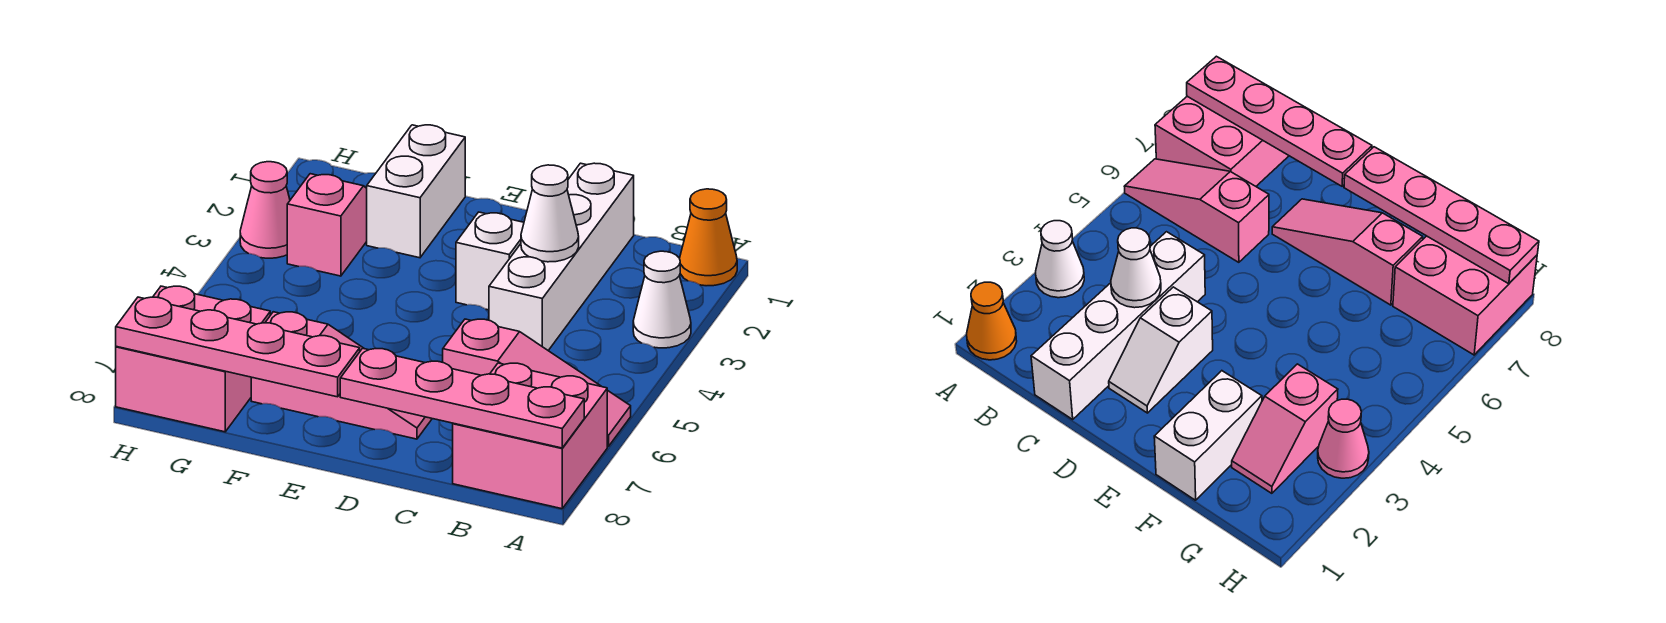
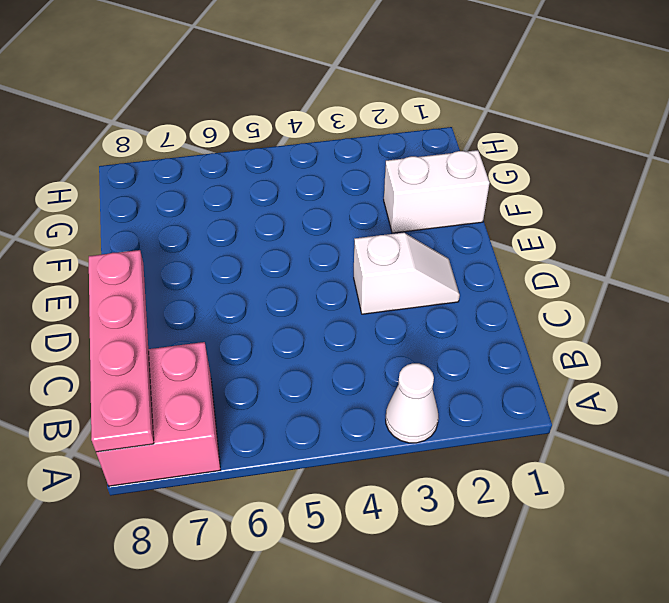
none -> orange 1x1 cone [680,189,737,286]
none -> pink 1x3 slope [443,319,631,446]
none -> white 1x4 brick [489,163,634,350]

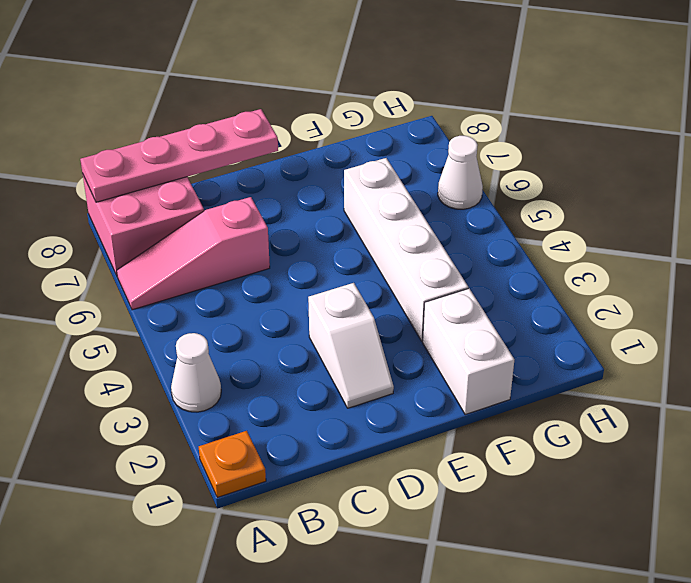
orange 1x1 plate [199,431,266,497] -> orange 1x1 cone [680,189,737,286]
white 1x4 brick [344,158,468,341] -> white 1x4 brick moved to [489,163,634,350]
white 1x1 cone [438,136,483,209] -> white 1x1 cone moved to [521,165,579,262]
none -> pink 1x3 slope [251,312,432,439]
none -> pink 1x2 slope [287,174,367,276]
none -> pink 2x2 brick [116,286,270,432]

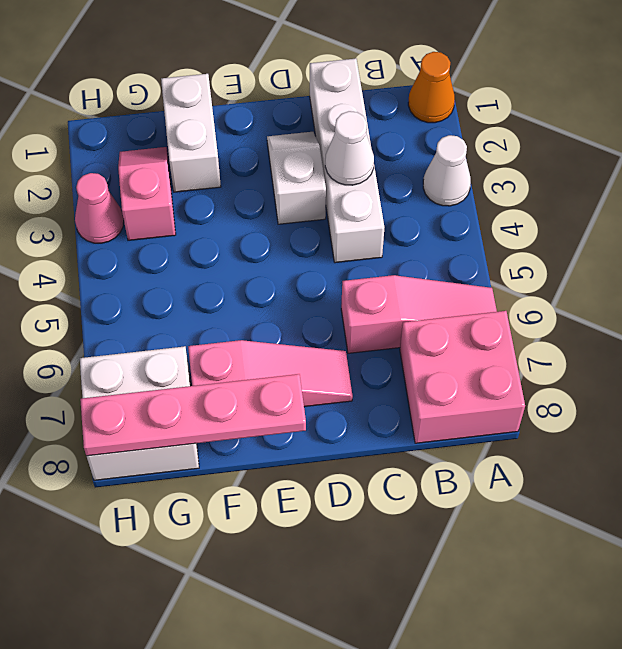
white 2x2 brick [80,346,199,480] -> pink 2x2 brick [116,286,270,432]
none -> pink 1x4 plate [340,348,584,448]

